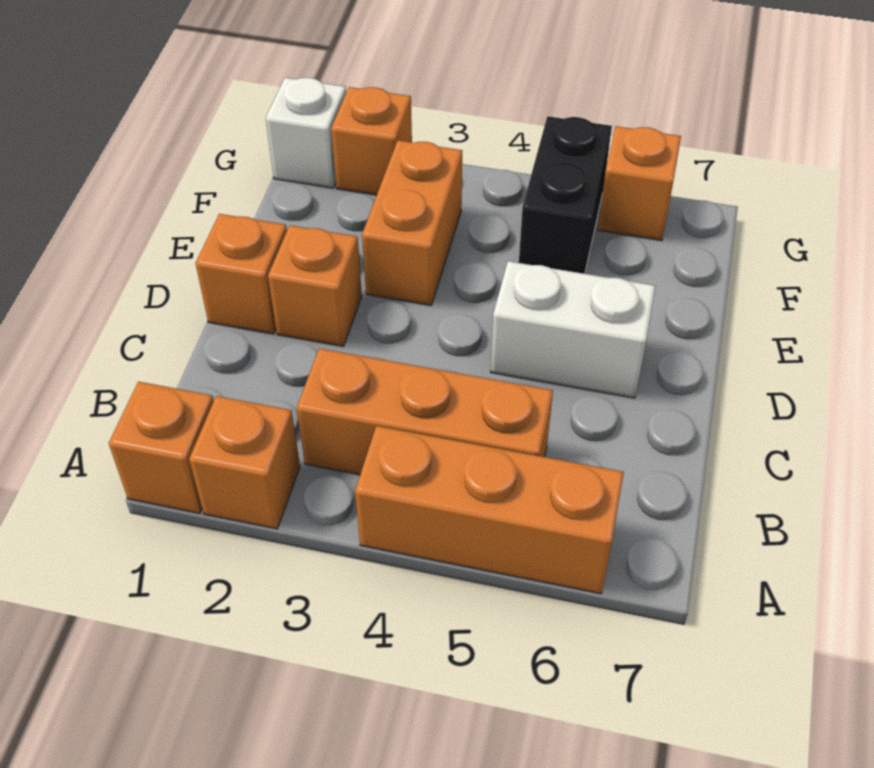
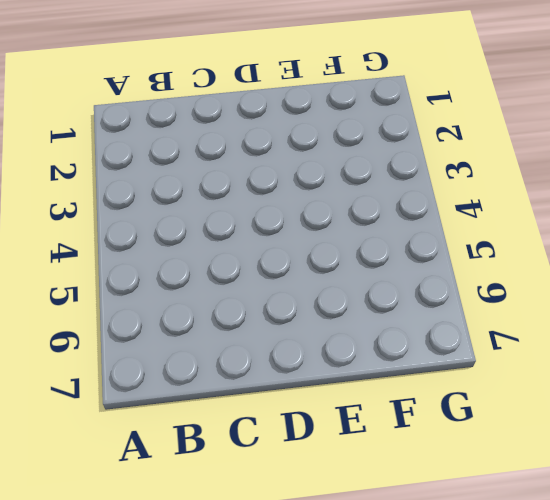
none -> orange 1x1 brick [109,382,214,513]
none -> orange 1x1 brick [189,396,300,529]
none -> orange 1x3 brick [355,426,624,594]

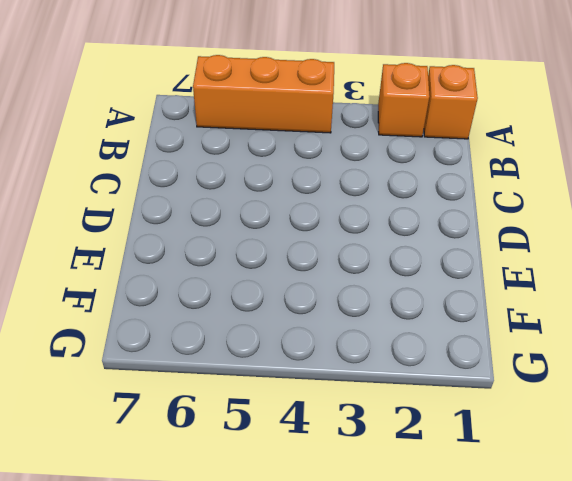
none -> orange 1x3 brick [297,348,553,475]
none -> orange 1x1 brick [196,214,287,334]
none -> orange 1x1 brick [268,225,362,346]

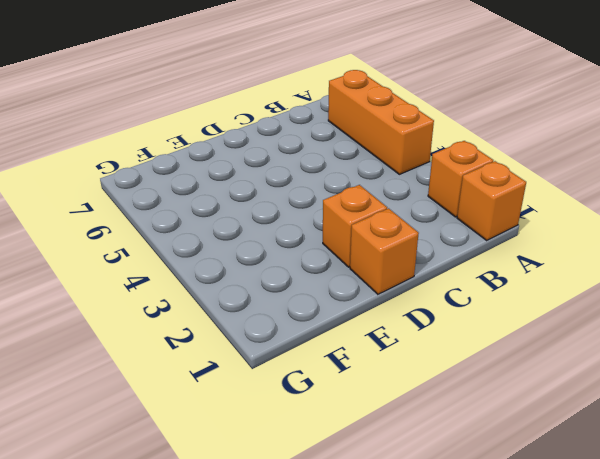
none -> orange 1x3 brick [297,348,553,475]
none -> white 1x2 brick [491,261,656,398]
none -> orange 1x2 brick [362,140,462,305]

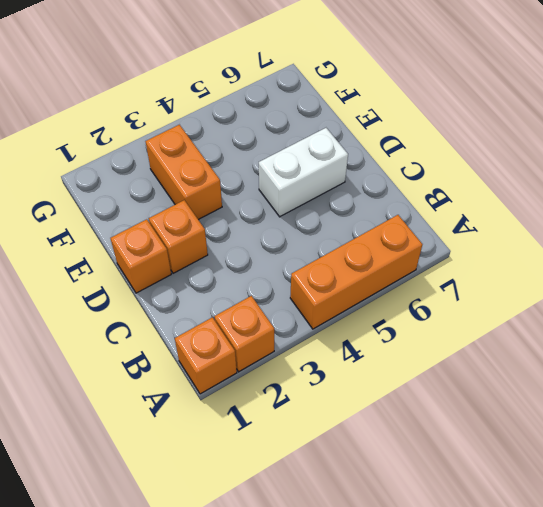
none -> orange 1x3 brick [297,348,553,475]
none -> black 1x2 brick [519,116,612,274]
none -> white 1x1 brick [265,78,346,188]

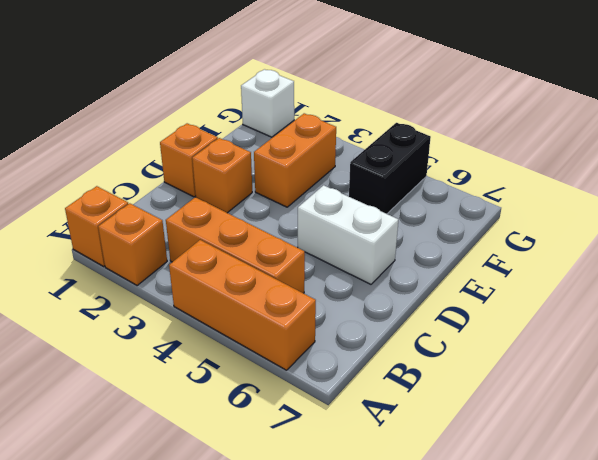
none -> orange 1x1 brick [331,87,412,195]
none -> orange 1x1 brick [598,126,681,241]

